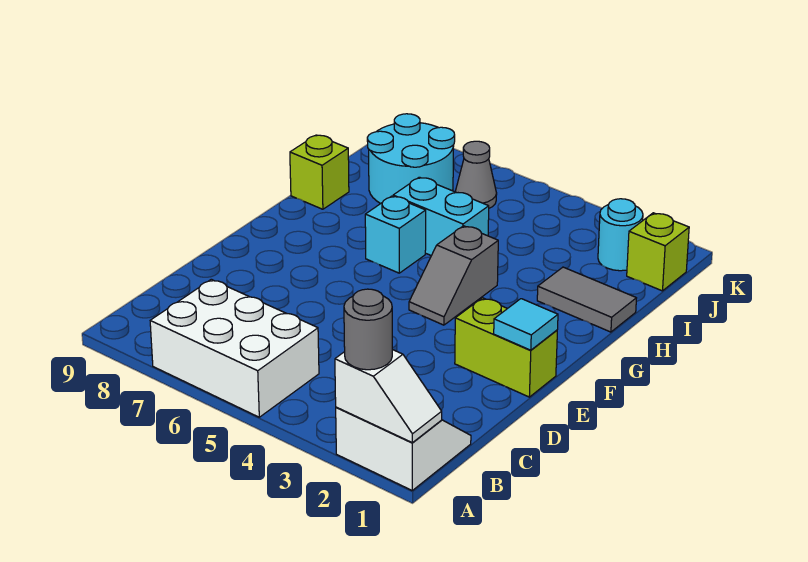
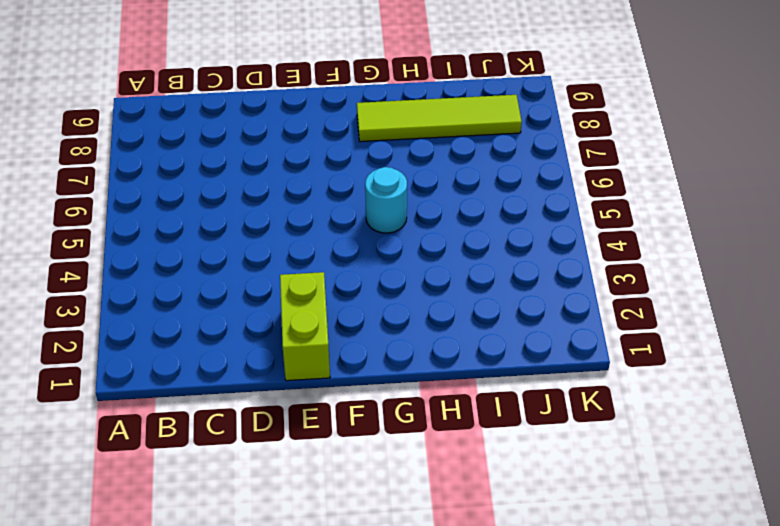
cyan 1x1 round brick [365,167,407,233] -> cyan 1x1 round brick moved to [598,199,643,271]
lime 1x4 tile [357,95,522,142] -> cyan 2x2 round brick [367,114,455,204]
none -> white 2x2 slope [336,407,471,490]
none -> white 2x3 brick [150,279,319,417]
none -> grey 1x2 slope [409,226,498,325]

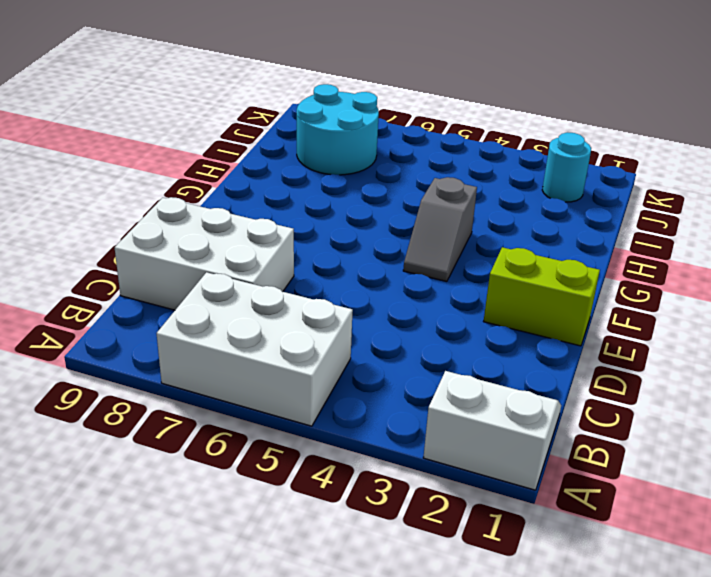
white 2x3 brick [115,197,294,310] -> none
none -> cyan 1x1 brick [365,196,426,273]
none -> grey 1x2 tile [537,267,636,332]
none -> cyan 1x2 brick [393,177,489,256]

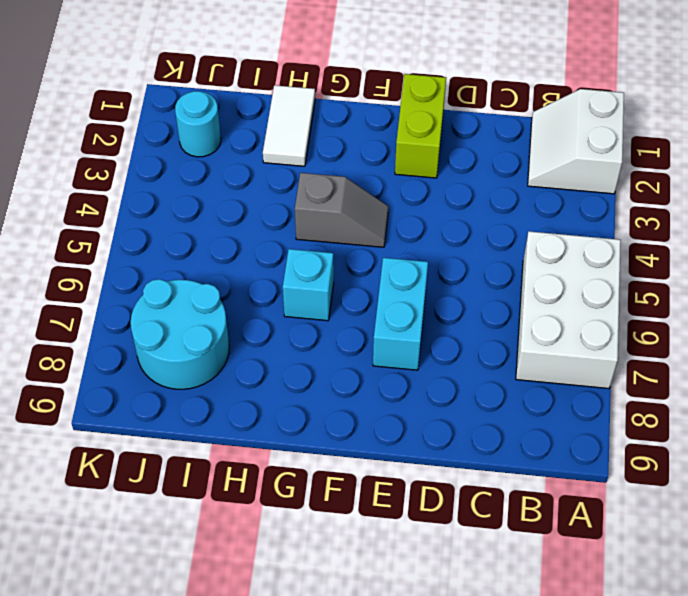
cyan 1x2 brick [373,258,428,370] -> cyan 1x2 brick moved to [393,177,489,256]
white 1x2 tile [263,85,315,166] -> grey 1x2 tile [537,267,636,332]
none -> lime 1x1 brick [290,135,349,209]
none -> lime 1x1 brick [627,213,689,291]
none -> grey 1x1 cone [455,141,497,208]

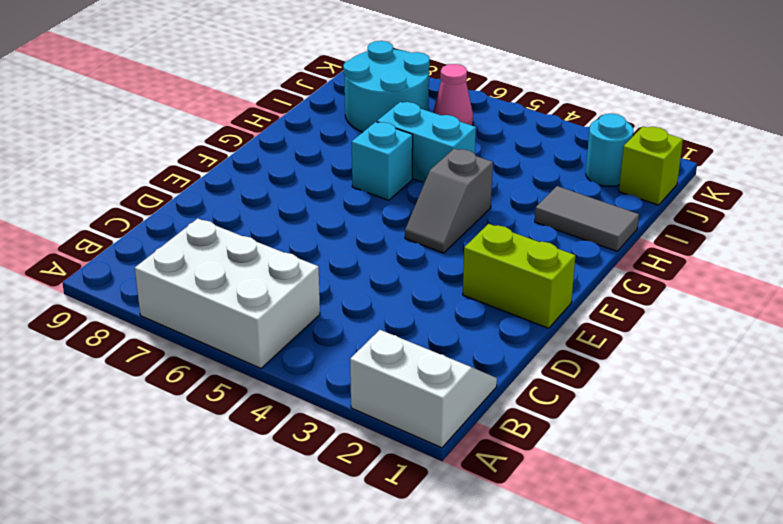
pink 1x1 cone [433,64,473,126] -> grey 1x1 cone [455,141,497,208]
none -> lime 1x1 brick [290,135,349,209]
none -> white 1x2 slope [335,350,442,443]
none -> cyan 1x1 tile [494,299,558,350]

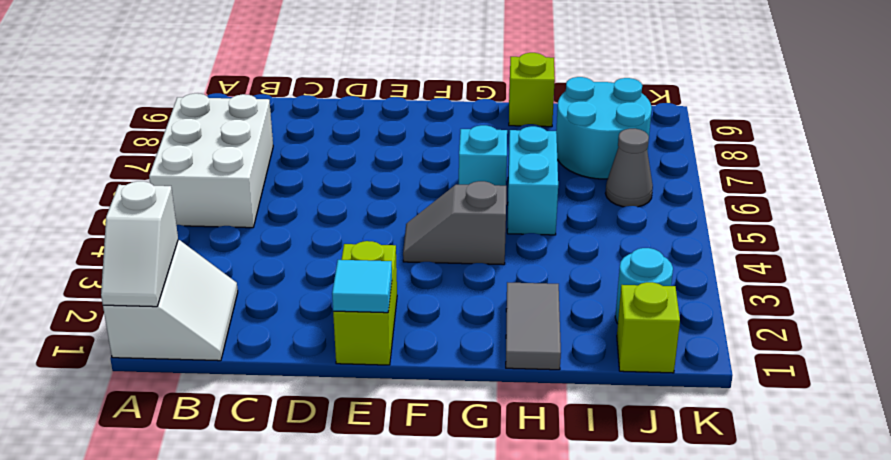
none -> grey 1x1 round brick [344,289,392,370]

